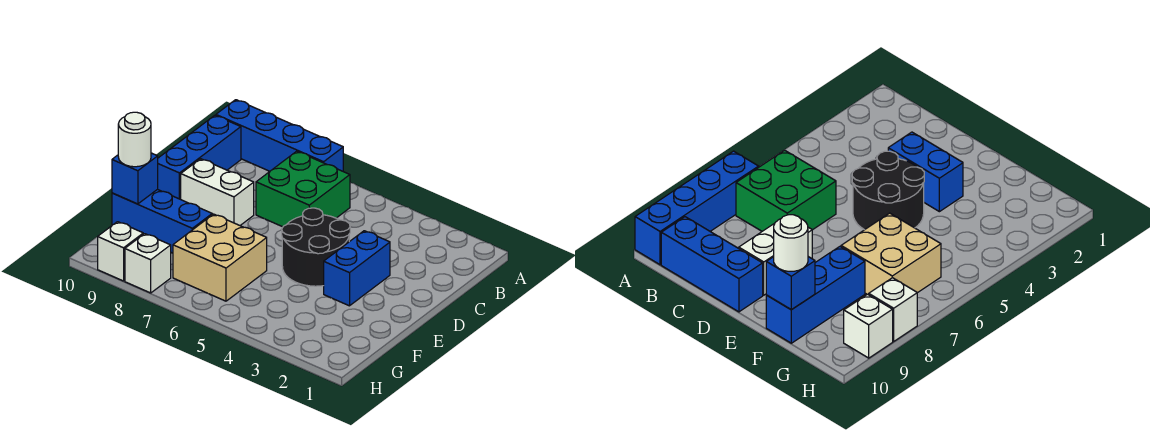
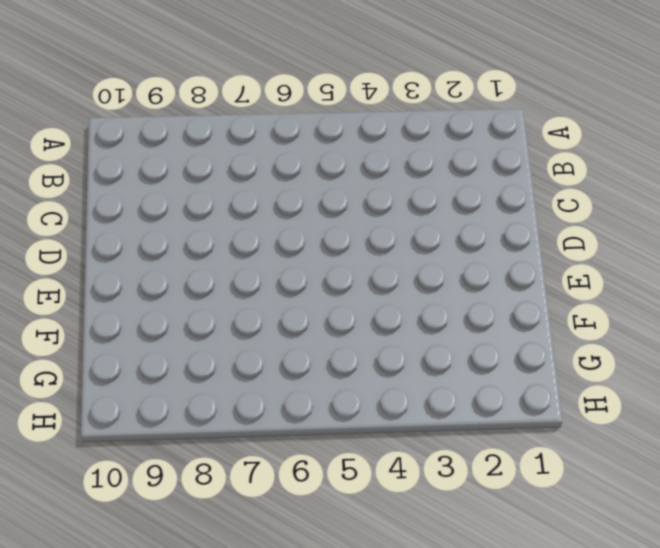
none -> blue 1x4 brick [216,100,343,171]
none -> green 2x2 brick [256,151,350,227]
none -> blue 1x3 brick [158,115,241,199]

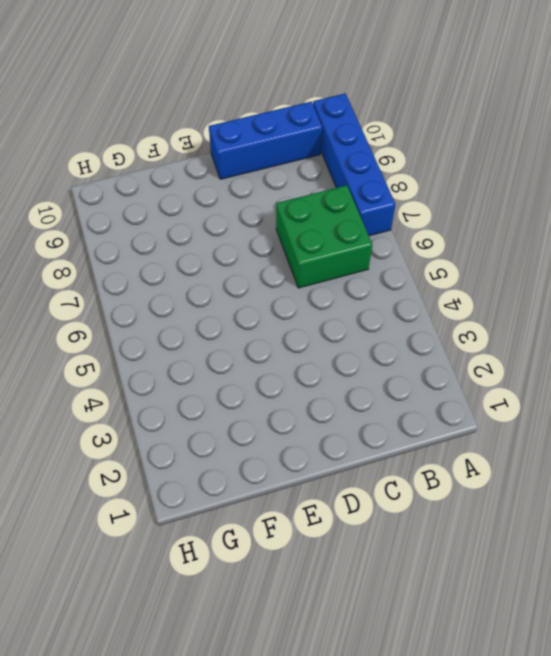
none -> blue 1x2 brick [324,231,390,306]
none -> black 2x2 round brick [282,208,350,286]
none -> white 1x2 brick [181,159,254,225]

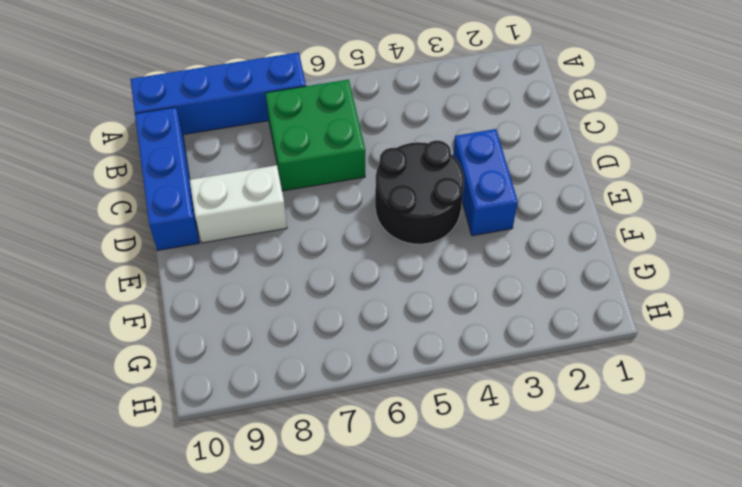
none -> tan 2x2 brick [173,214,267,301]
none -> blue 1x3 brick [112,189,212,253]
none -> white 1x1 brick [125,234,171,293]

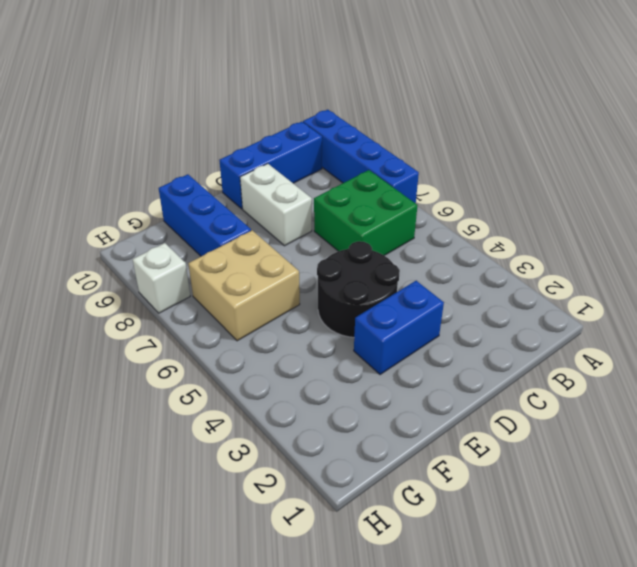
none -> white 1x1 brick [98,222,143,281]
none -> blue 1x1 brick [112,153,158,204]
none -> white 1x1 round brick [118,112,151,167]

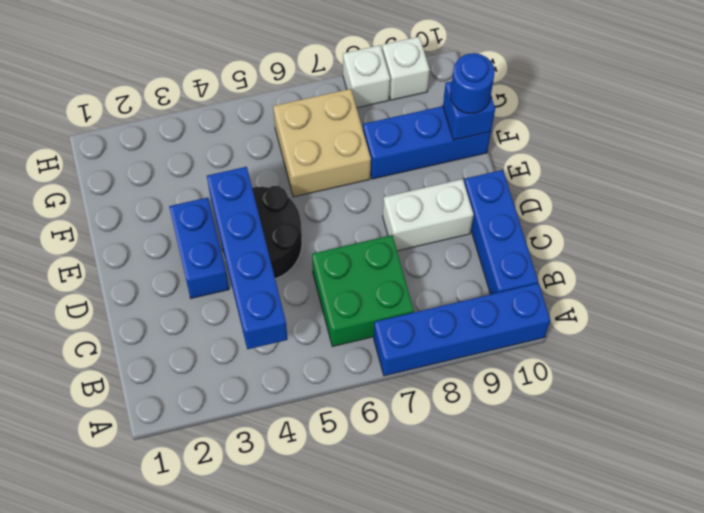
blue 1x4 brick [207,167,288,349] -> none
blue 1x1 round brick [450,53,495,114] -> white 1x1 round brick [118,112,151,167]

